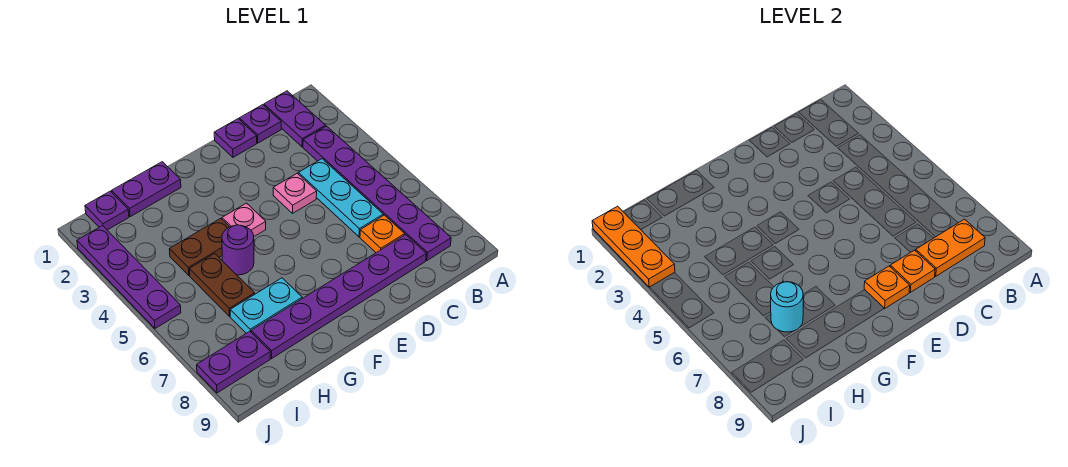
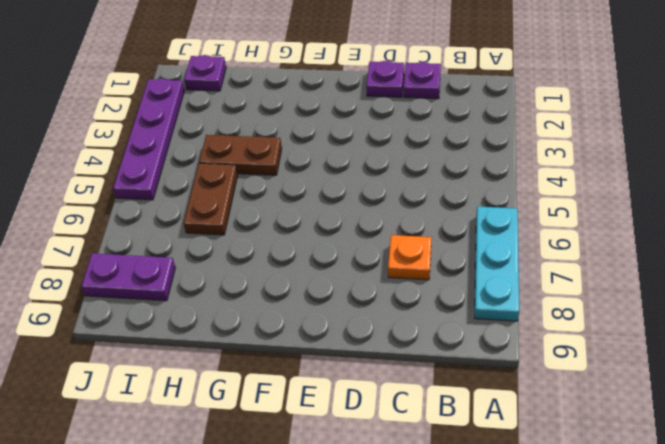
cyan 1x3 plate [474,207,519,321] -> cyan 1x3 plate moved to [298,159,383,237]
none -> purple 1x2 plate [264,91,326,147]
none -> purple 1x6 plate [303,126,451,260]
none -> purple 1x6 plate [251,235,426,359]

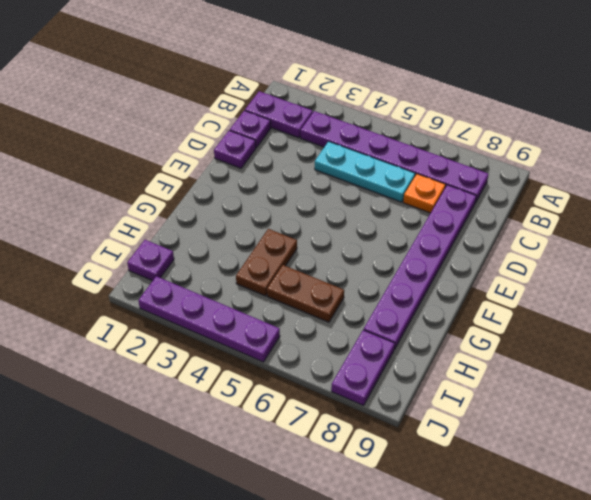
none -> pink 1x1 plate [273,173,317,213]
none -> pink 1x1 plate [222,203,266,236]
none -> purple 1x2 plate [112,162,181,217]

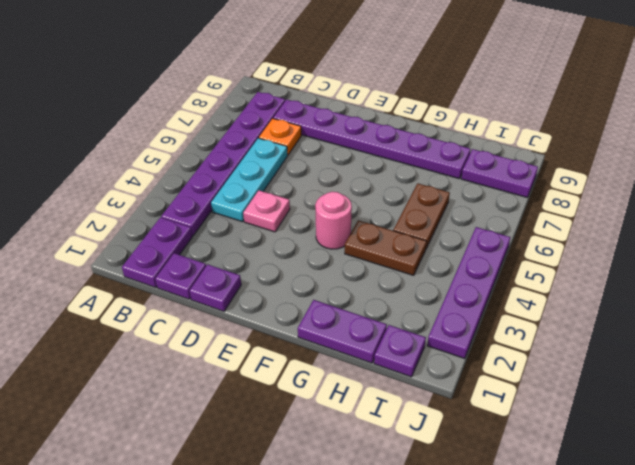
pink 1x1 round brick [315,192,352,249] -> pink 1x1 plate [222,203,266,236]
none -> purple 1x1 round brick [222,225,254,275]
none -> cyan 1x2 plate [230,278,302,333]
none -> orange 1x2 plate [916,219,985,276]

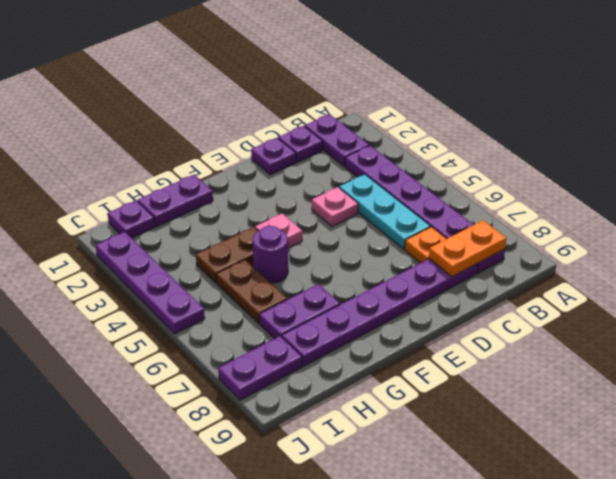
purple 1x2 plate [259,284,340,339] -> cyan 1x2 plate [230,278,302,333]
none -> orange 1x1 plate [890,250,935,292]
none -> orange 1x1 plate [864,266,910,308]
none -> cyan 1x1 round brick [771,282,803,332]

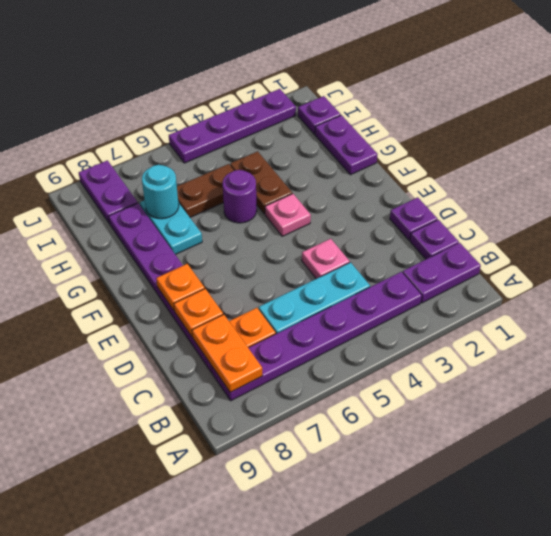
none -> orange 1x3 plate [592,206,675,287]

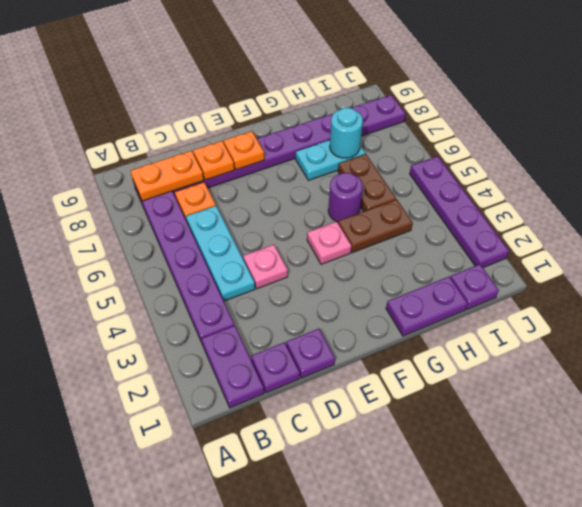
none -> orange 1x3 plate [592,206,675,287]

